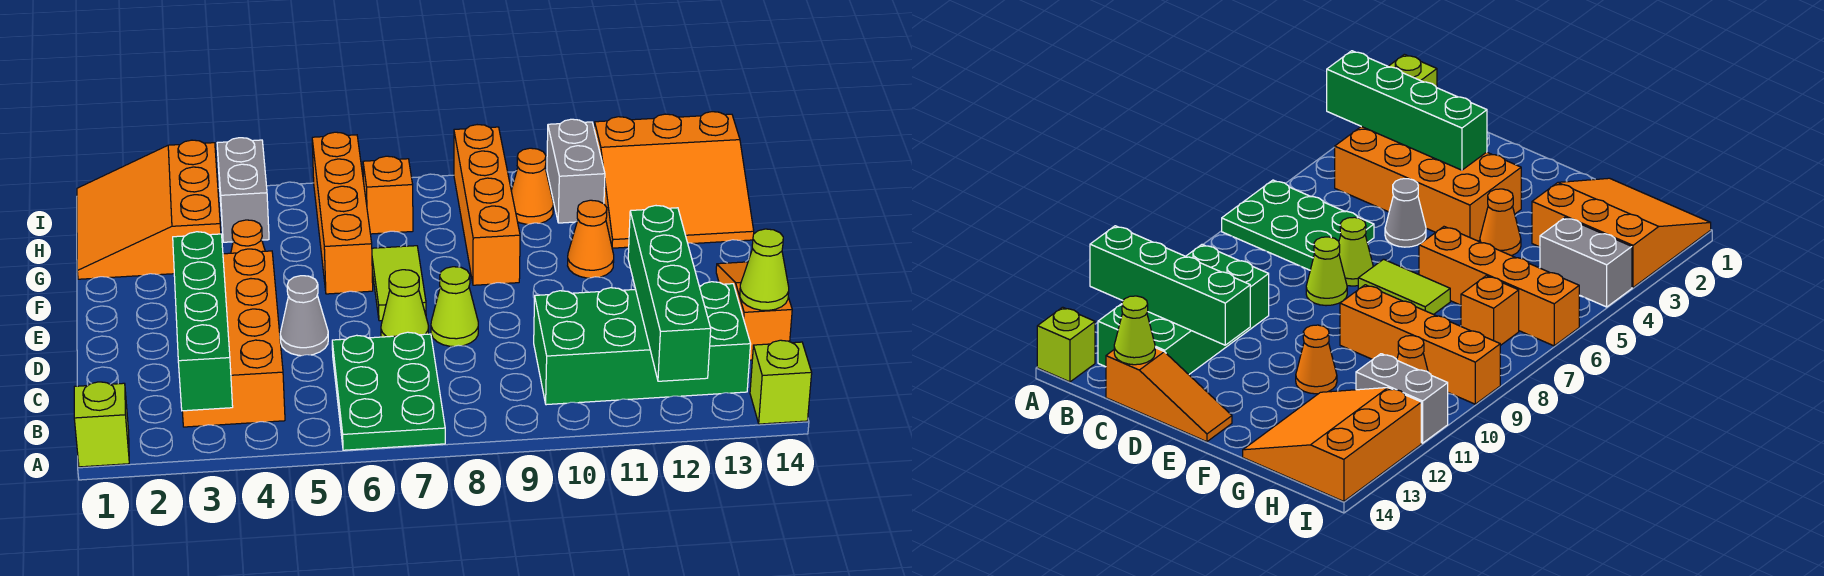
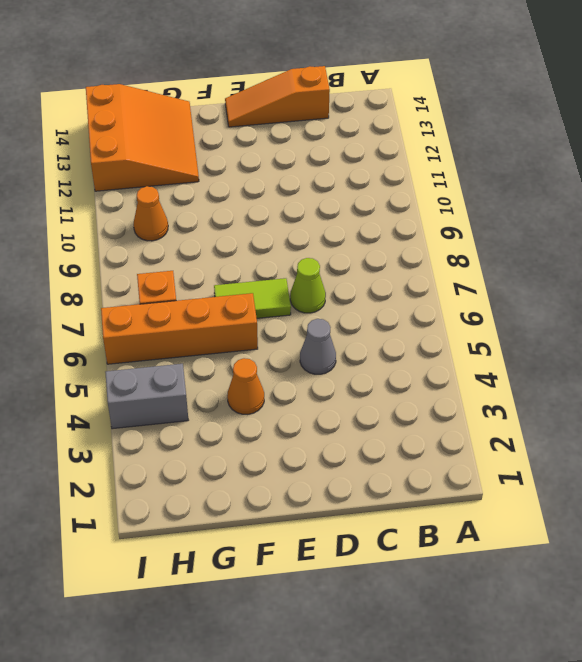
none -> lime 1x1 brick [74,382,129,467]
none -> green 2x3 plate [332,332,445,450]
none -> lime 1x1 brick [750,340,812,424]

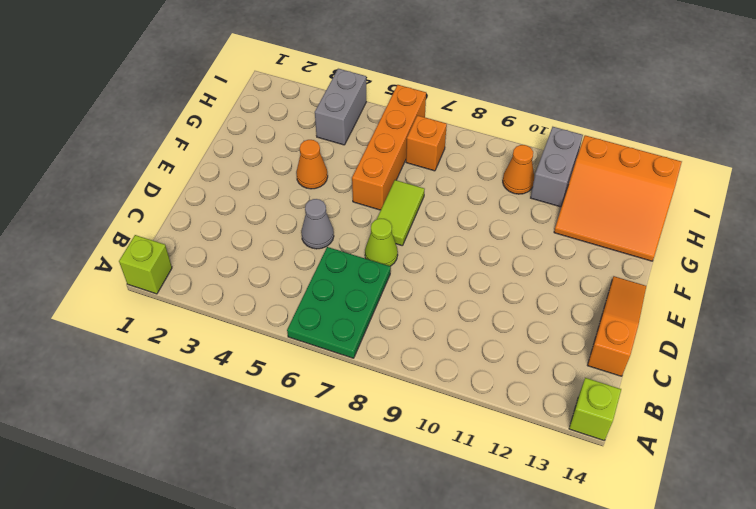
none -> orange 2x4 brick [182,249,285,427]
none -> green 2x4 brick [534,282,751,405]
none -> lime 1x1 cone [431,267,478,346]

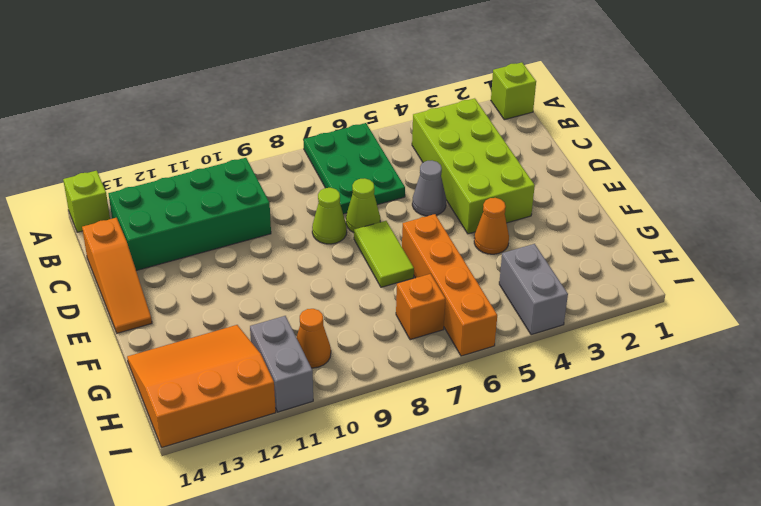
lime 2x4 brick [412,98,535,234] -> orange 2x4 brick [182,249,285,427]
none -> orange 1x4 brick [454,125,520,285]
none -> orange 1x1 cone [568,200,614,278]
none -> orange 3x3 slope [77,140,221,279]

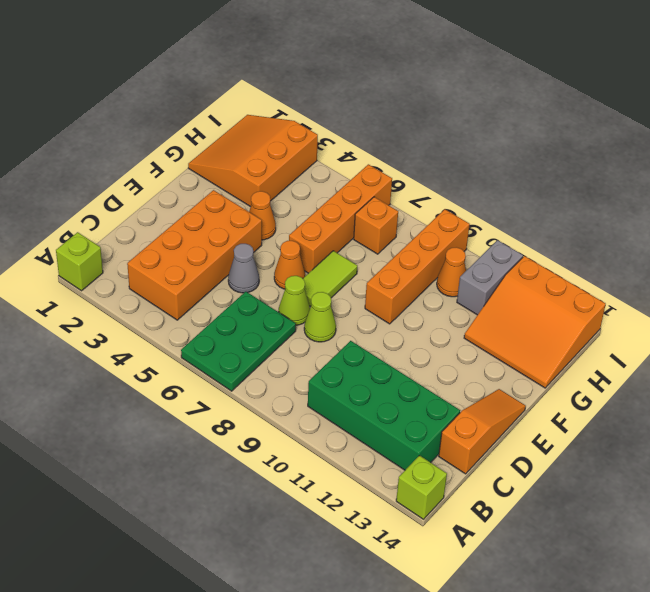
orange 1x1 cone [274,241,305,289] -> orange 1x1 cone moved to [568,200,614,278]
none -> grey 1x2 brick [217,138,269,242]
none -> green 1x4 brick [173,232,233,411]
none -> green 1x4 brick [628,206,711,381]

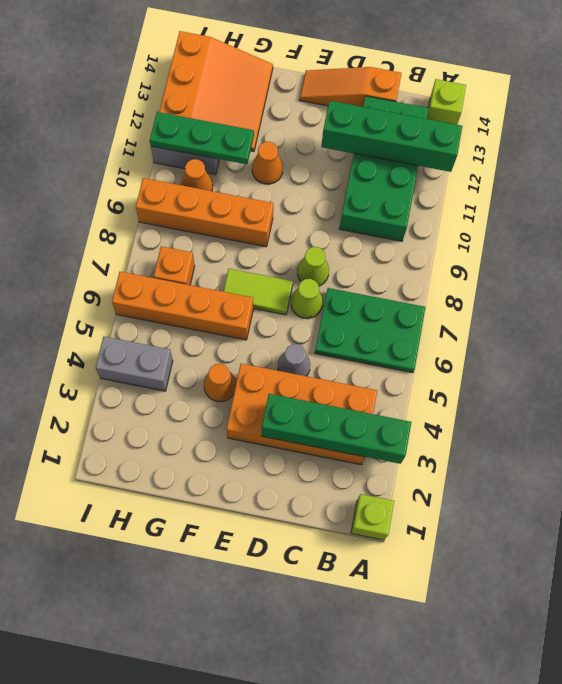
green 1x3 plate [150,112,254,164] -> none
none -> orange 3x3 slope [77,140,221,279]
none -> lime 1x1 cone [740,229,789,310]

